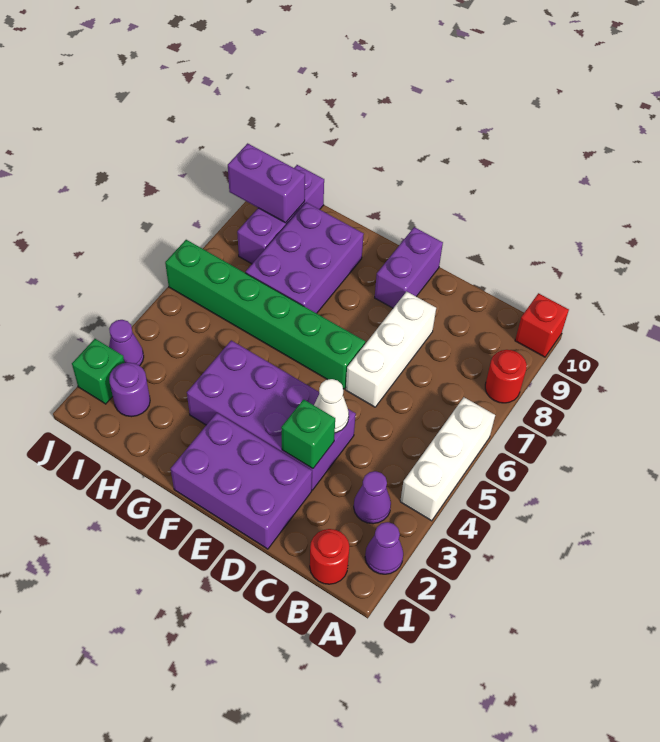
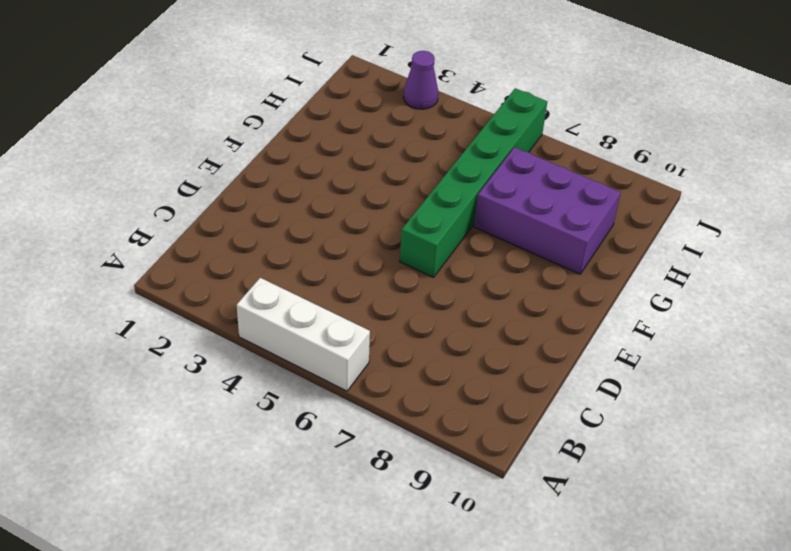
none -> purple 1x1 cone [365,522,403,574]
none -> red 1x1 round brick [485,350,527,403]
none -> red 1x1 brick [515,293,569,357]

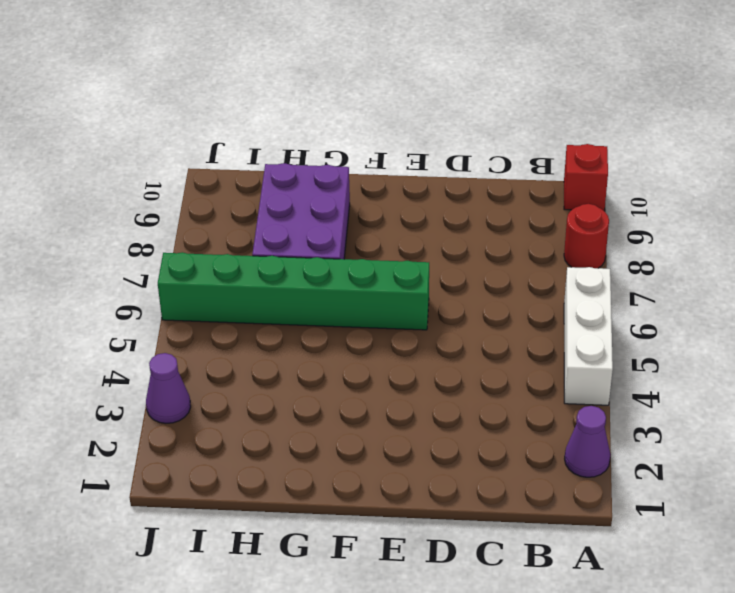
none -> red 1x1 round brick [310,529,349,584]
none -> purple 1x1 cone [354,471,391,524]
none -> purple 2x3 brick [171,413,312,549]

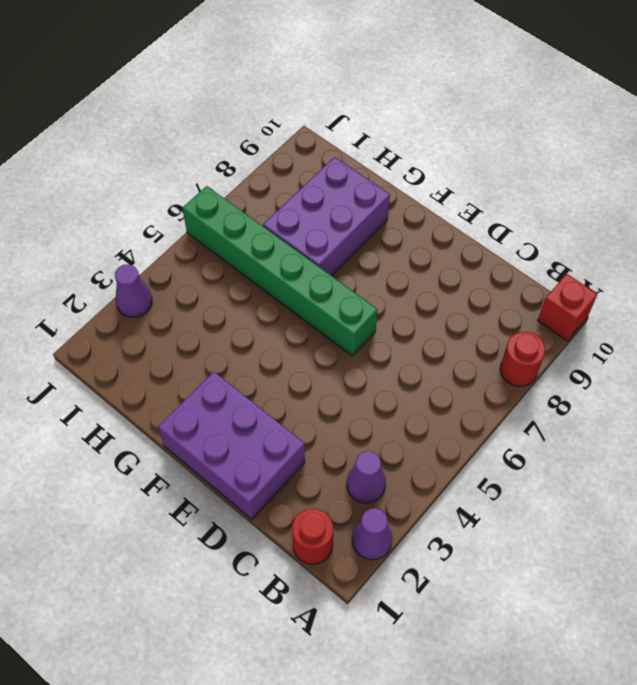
none -> white 1x3 brick [400,397,495,521]
none -> purple 2x4 brick [187,340,356,490]
none -> white 1x3 brick [346,292,436,407]

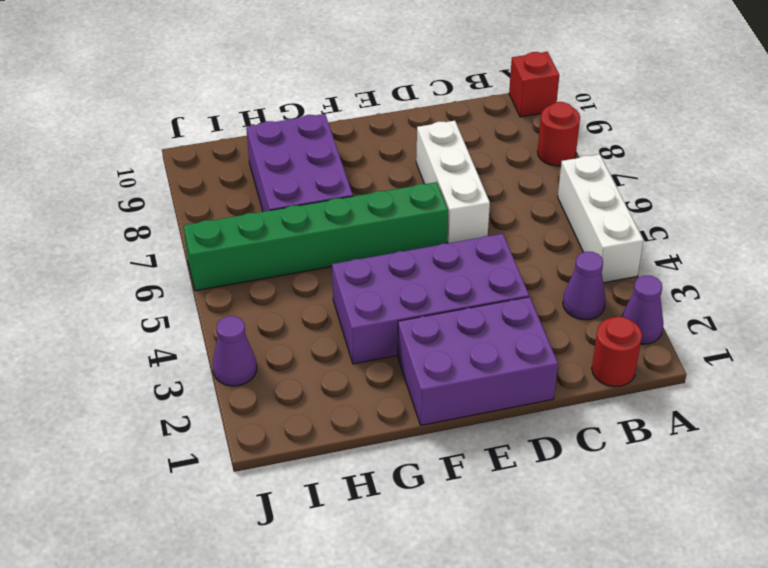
none -> purple 1x2 brick [375,227,443,308]
none -> purple 1x1 round brick [109,363,150,417]
none -> purple 1x3 brick [237,165,324,264]

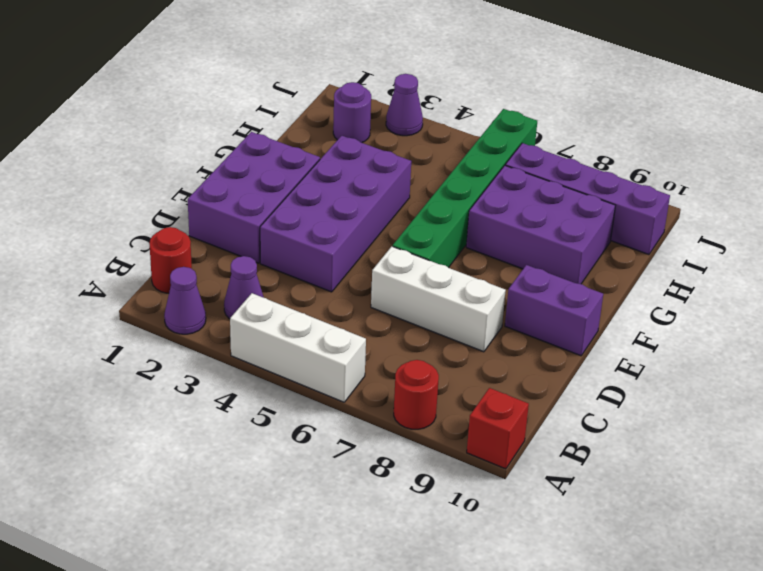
purple 1x4 brick [505,143,670,255] -> purple 1x3 brick [237,165,324,264]
none -> green 1x1 brick [72,339,125,404]
none -> green 1x1 brick [281,399,335,469]
none -> white 1x1 cone [314,379,349,433]

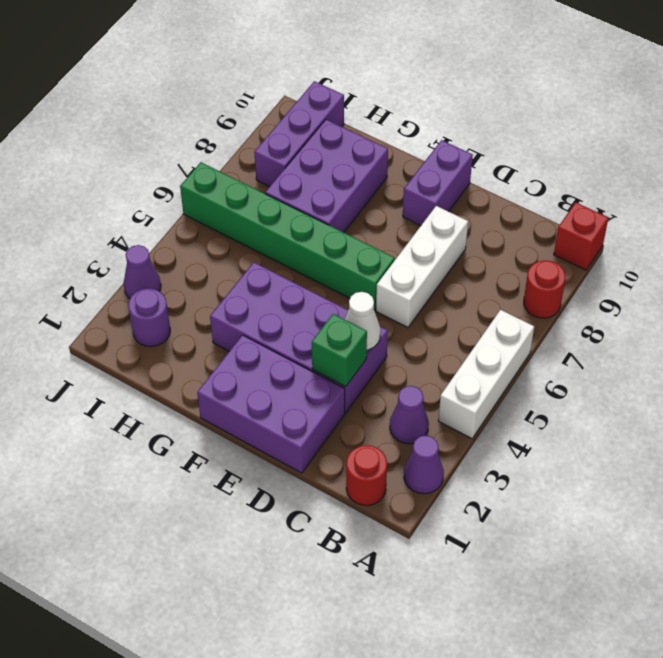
none -> green 1x1 brick [72,339,125,404]
none -> purple 1x2 brick [228,143,305,223]

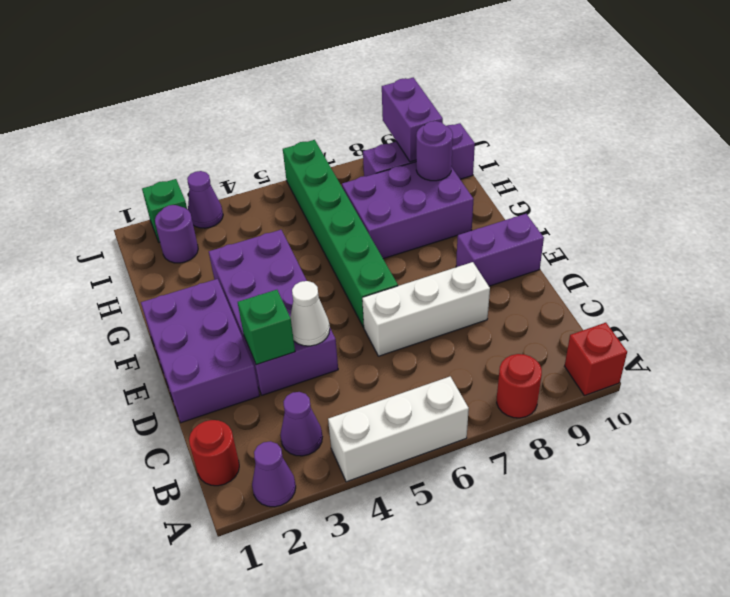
purple 1x1 round brick [416,121,453,181] -> none

